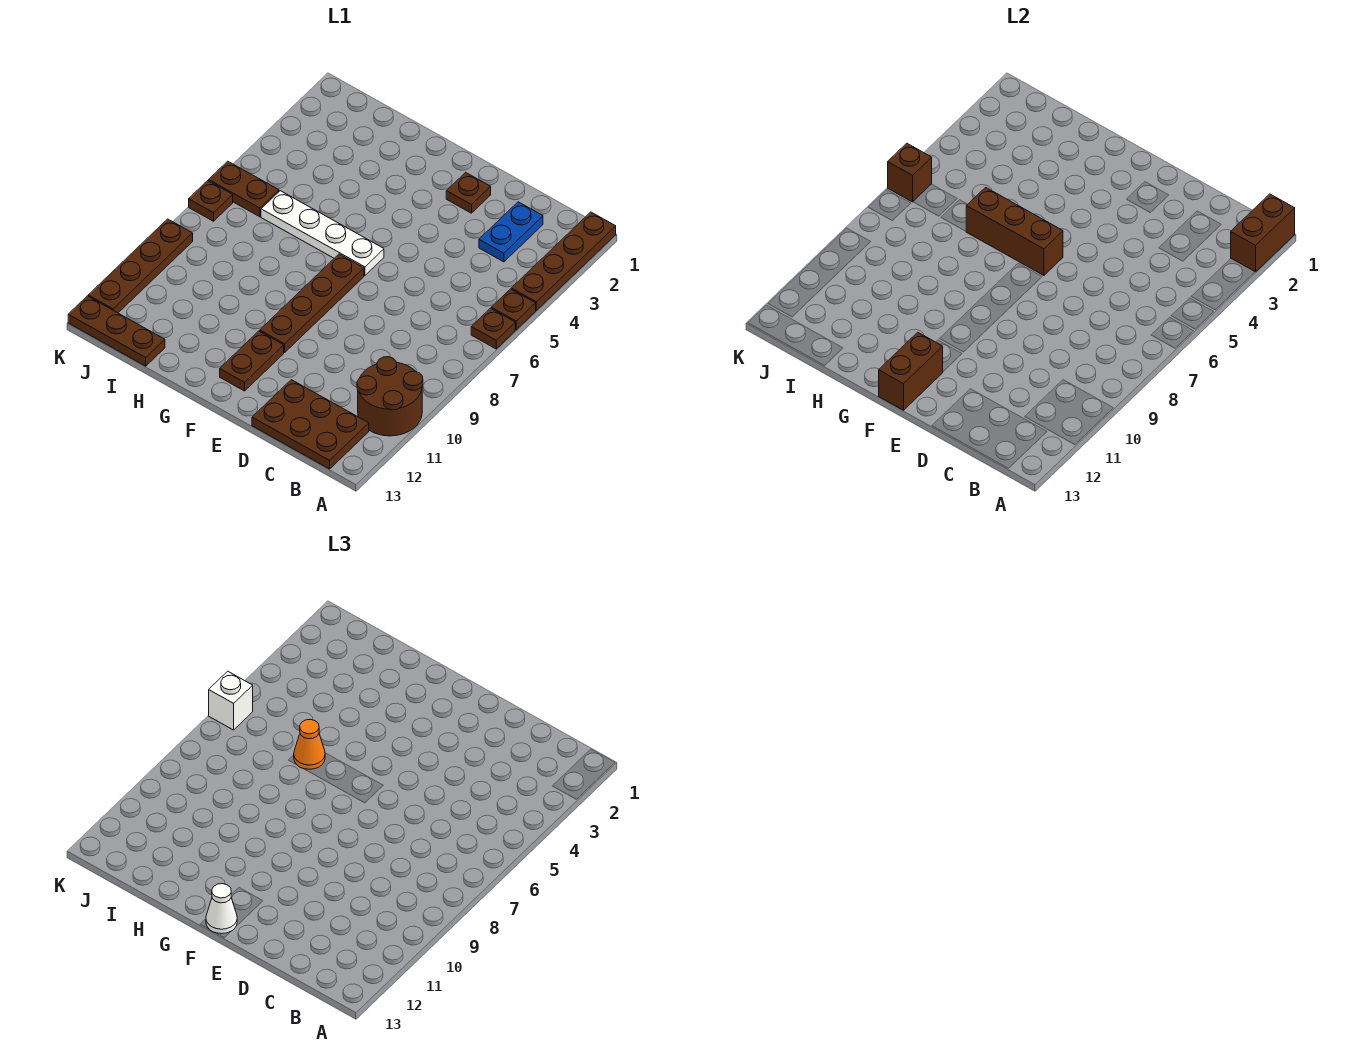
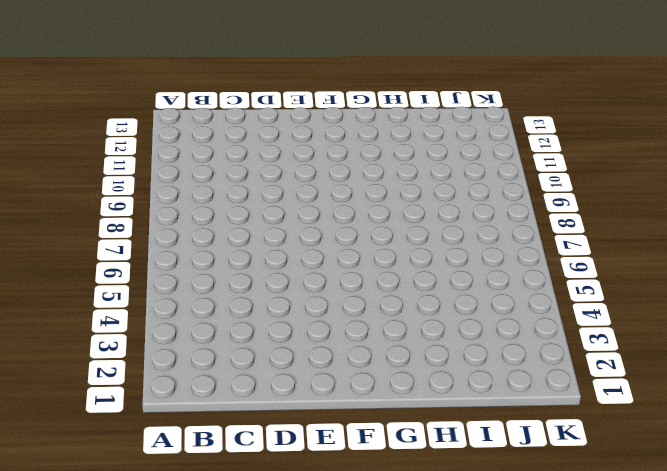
none -> brown 1x4 plate [511,212,616,310]
none -> brown 1x1 plate [491,289,536,330]
none -> brown 1x1 plate [471,308,515,349]

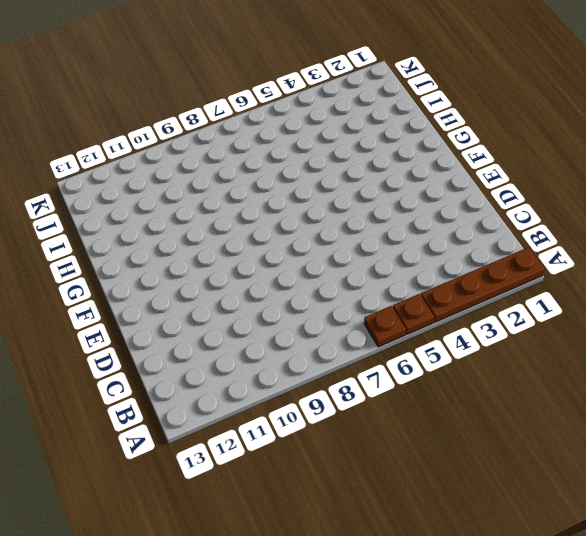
none -> brown 2x2 round brick [357,357,423,436]
none -> brown 2x3 plate [252,380,369,469]
none -> blue 1x2 plate [479,202,543,262]

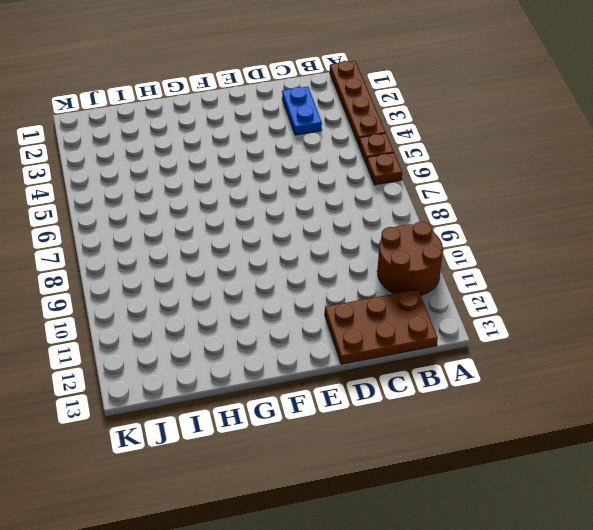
none -> brown 1x1 plate [446,172,491,213]
none -> white 1x4 plate [261,191,384,275]
none -> brown 1x4 plate [260,254,364,352]

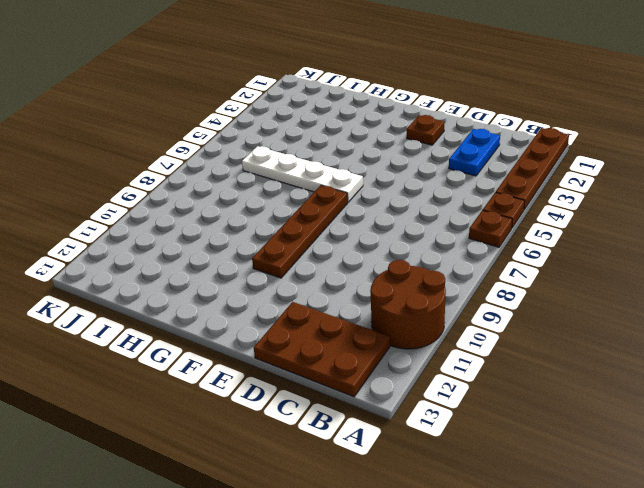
none -> brown 1x2 plate [220,331,284,391]
none -> brown 1x3 plate [68,296,165,366]
none -> brown 1x2 plate [209,161,279,217]

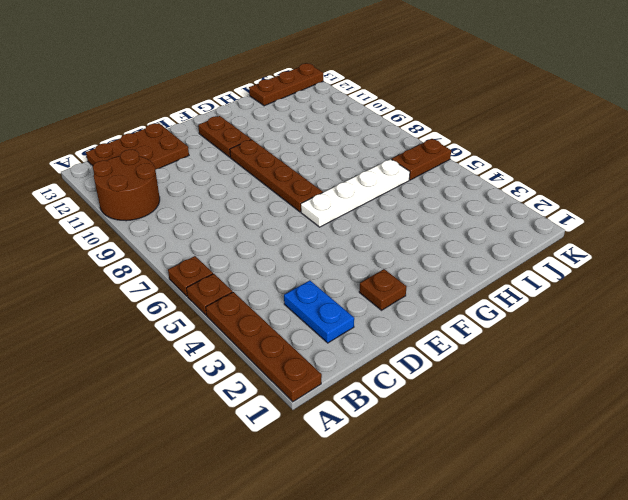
none -> brown 1x1 plate [189,181,233,221]
none -> brown 1x4 plate [88,219,193,313]
none -> brown 1x2 brick [1231,194,1295,272]

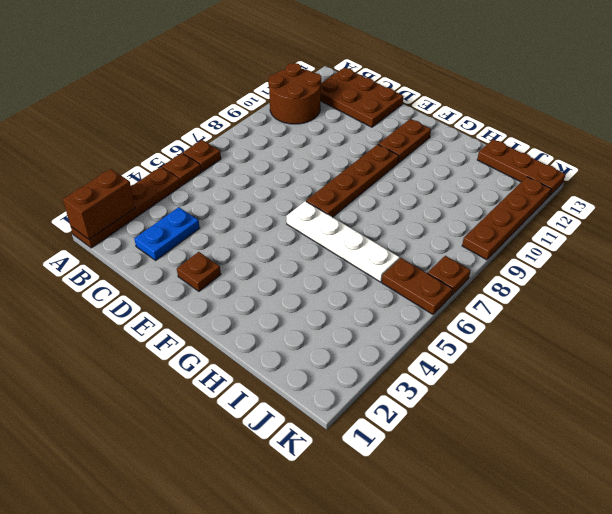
none -> brown 1x3 brick [966,187,1063,275]
none -> brown 1x2 brick [879,332,943,410]
none -> brown 1x1 brick [888,143,932,202]

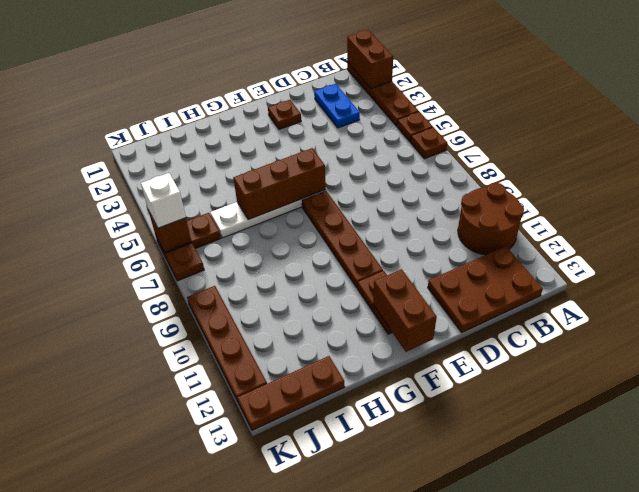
none -> white 1x1 cone [206,884,237,934]
none -> orange 1x1 cone [294,719,325,769]

